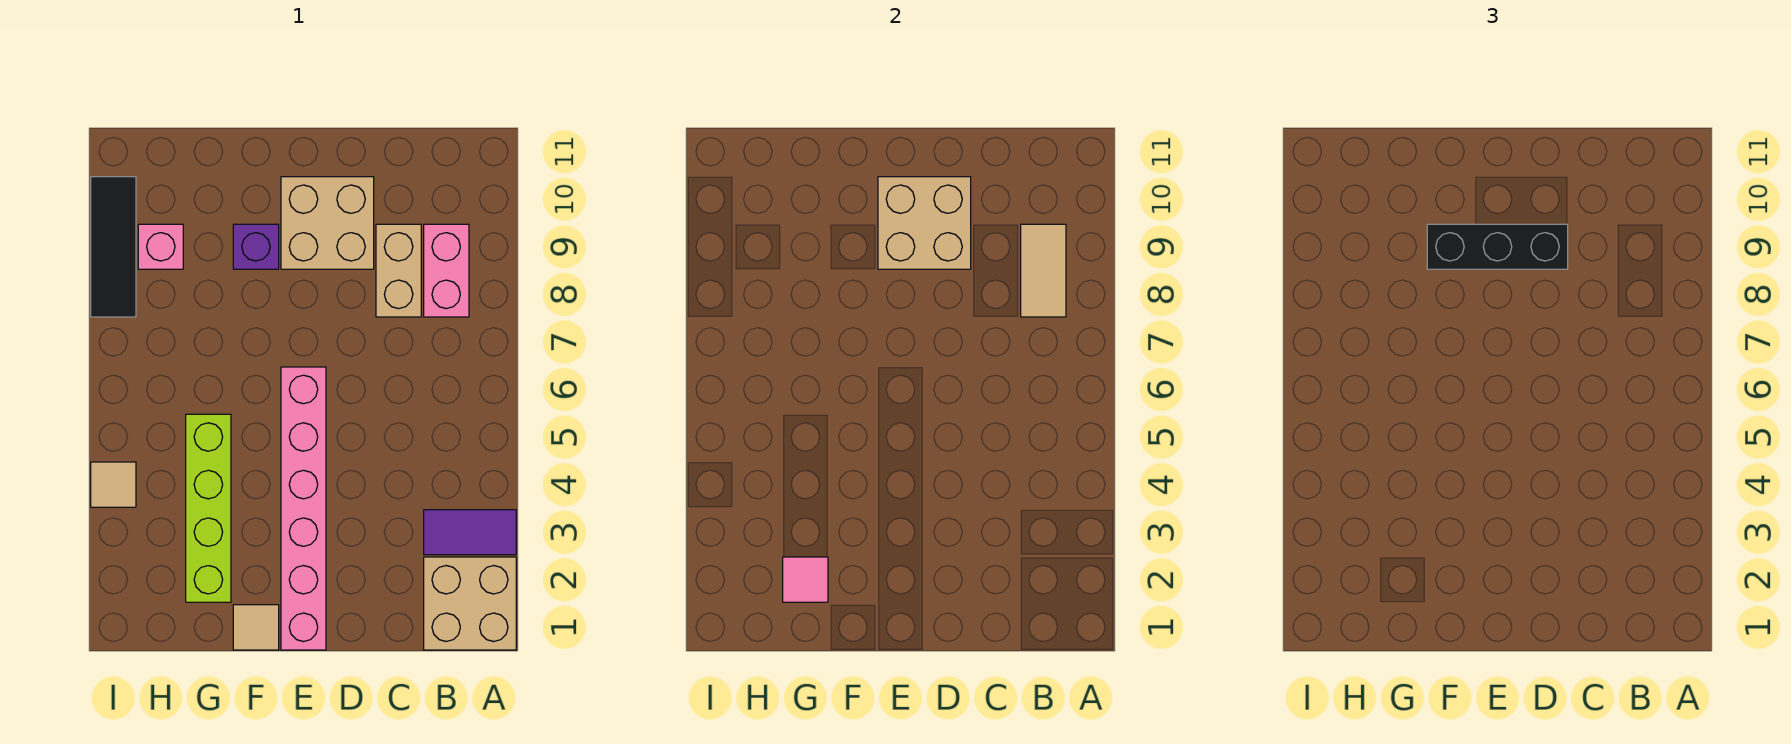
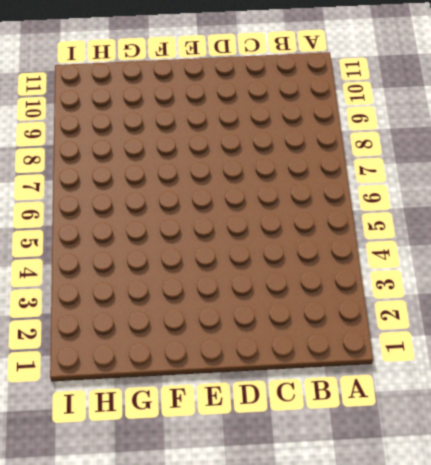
none -> tan 2x2 brick [424,557,516,650]
none -> purple 1x2 tile [424,510,516,555]
none -> pink 1x2 brick [424,224,469,317]

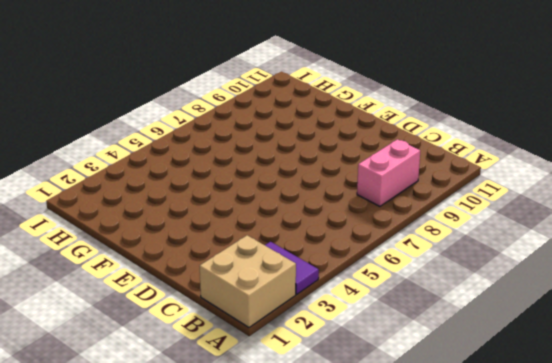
none -> tan 1x2 brick [376,224,421,317]
none -> tan 2x2 brick [281,177,374,269]
none -> pink 1x6 brick [281,367,326,650]

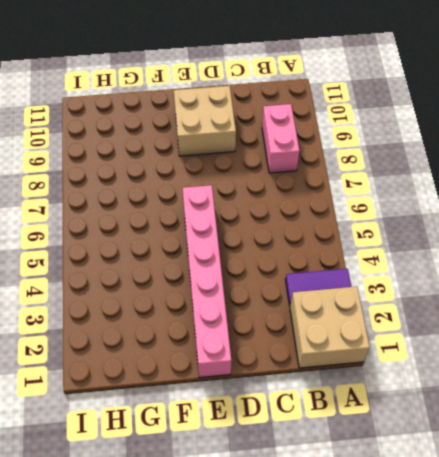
none -> tan 1x2 brick [376,224,421,317]
none -> tan 1x1 tile [233,605,279,650]
none -> purple 1x1 brick [233,224,279,269]

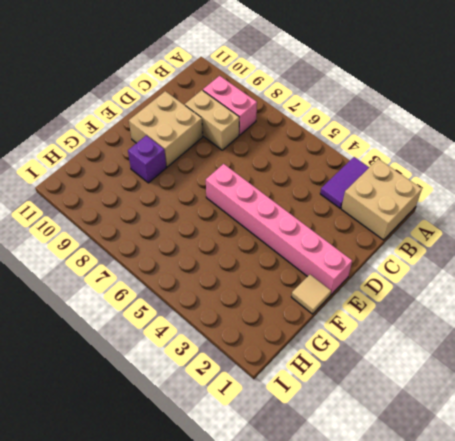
none -> lime 1x4 brick [186,414,231,602]
none -> pink 1x1 brick [138,224,183,269]
none -> tan 1x1 tile [91,462,136,507]

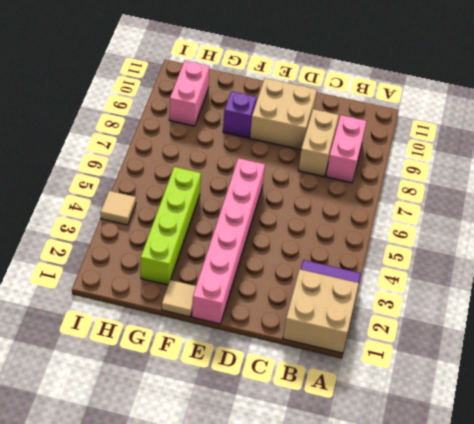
pink 1x2 brick [169,61,210,126] -> pink 1x1 brick [138,224,183,269]
none -> black 1x3 tile [91,177,136,317]
none -> tan 1x2 tile [1021,224,1066,317]
none -> tan 2x2 brick [878,177,971,269]

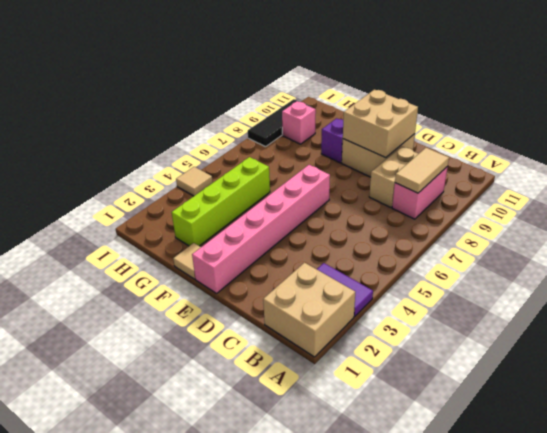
none -> pink 1x1 tile [783,557,828,602]
none -> black 1x3 brick [1427,224,1568,269]

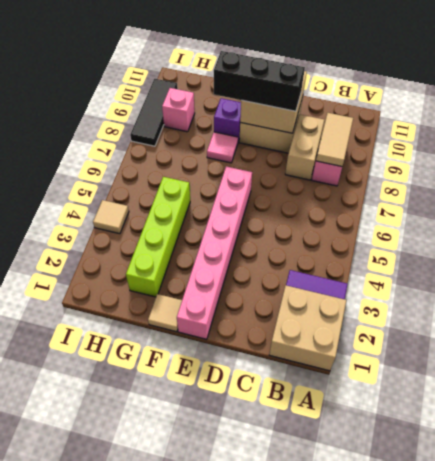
pink 1x1 tile [207,132,238,163] -> pink 1x1 tile moved to [783,557,828,602]

